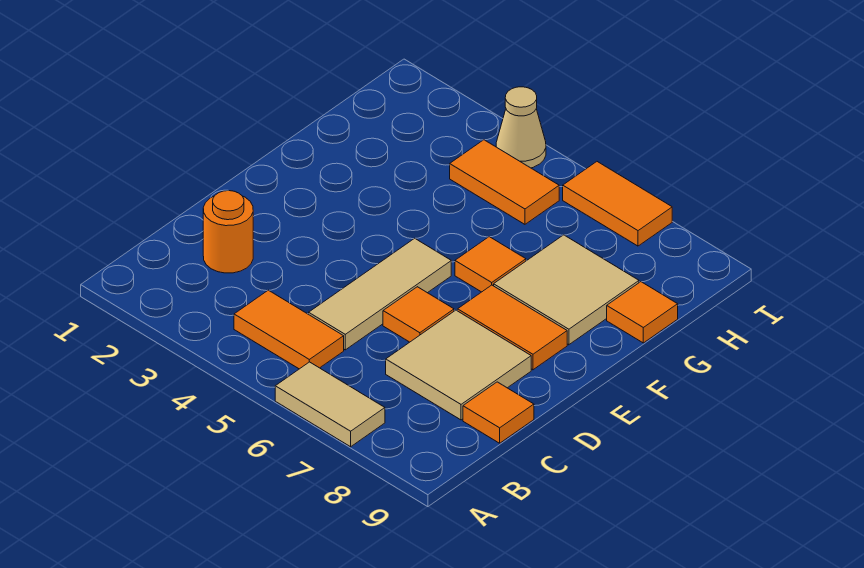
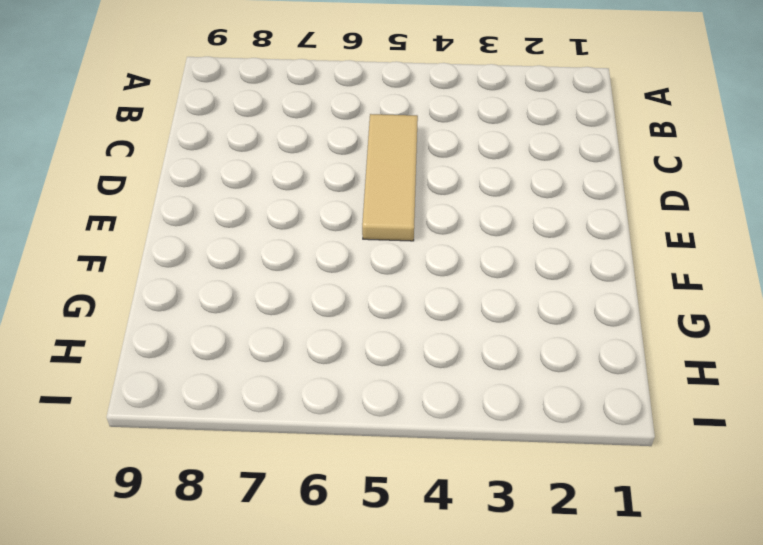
none -> tan 1x2 tile [275,362,385,447]
none -> orange 1x2 tile [234,290,344,369]
none -> orange 1x1 round brick [203,191,253,273]

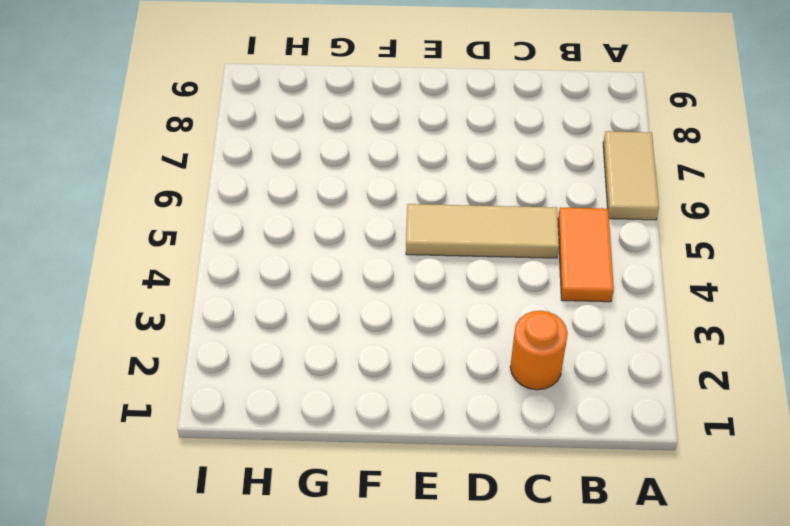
none -> tan 2x2 tile [386,310,531,420]
none -> orange 1x1 tile [463,382,534,443]
none -> orange 1x1 tile [383,287,454,342]

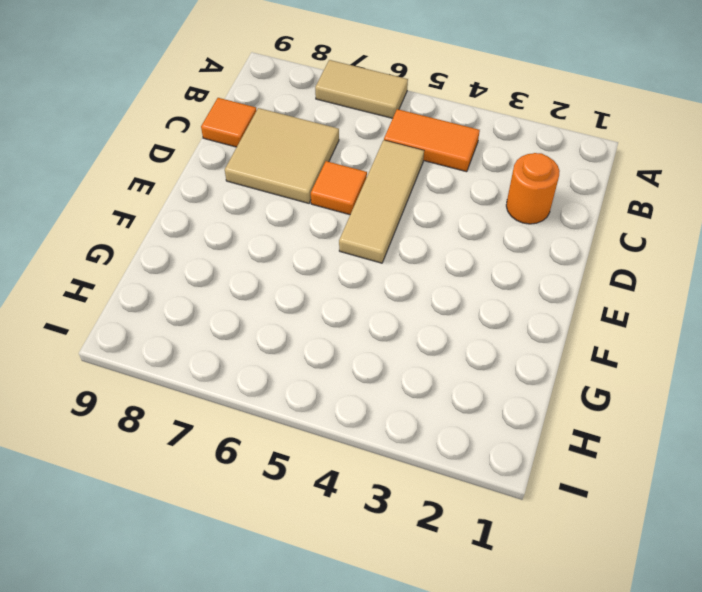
none -> orange 1x2 tile [458,285,567,370]
none -> orange 1x1 tile [455,237,526,292]
none -> tan 2x2 tile [494,235,639,345]

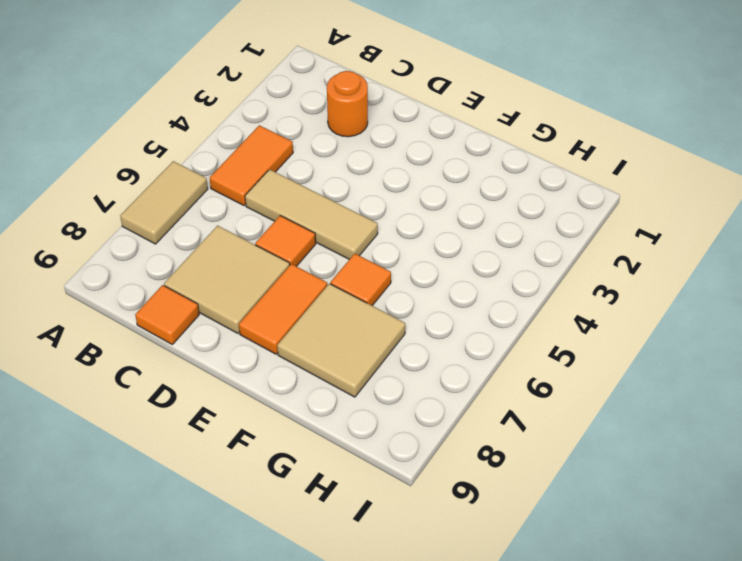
none -> orange 1x1 tile [607,282,678,343]
none -> orange 1x2 tile [450,140,559,224]
none -> tan 1x1 cone [496,87,546,168]

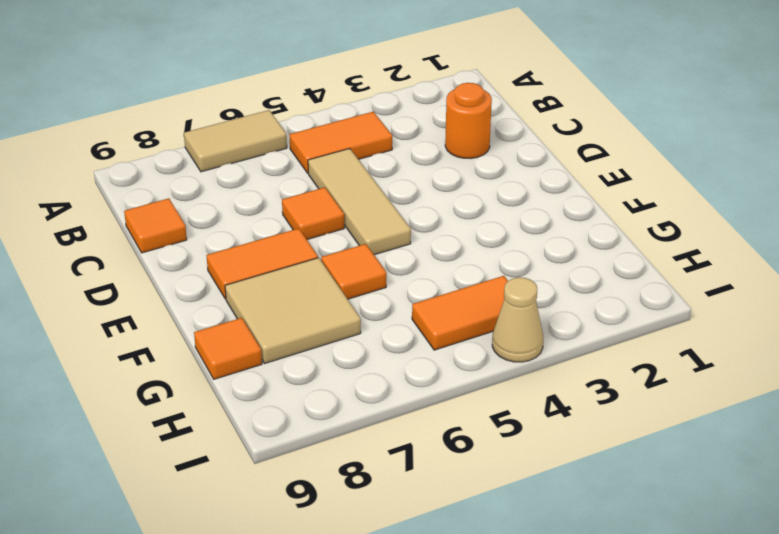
none -> tan 2x2 tile [386,310,531,420]
none -> orange 1x2 tile [563,162,672,246]

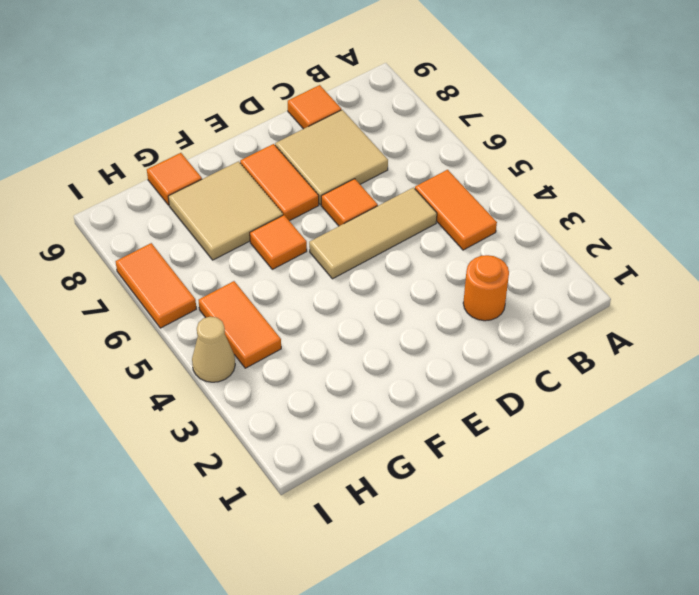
none -> tan 1x2 tile [275,362,385,447]

